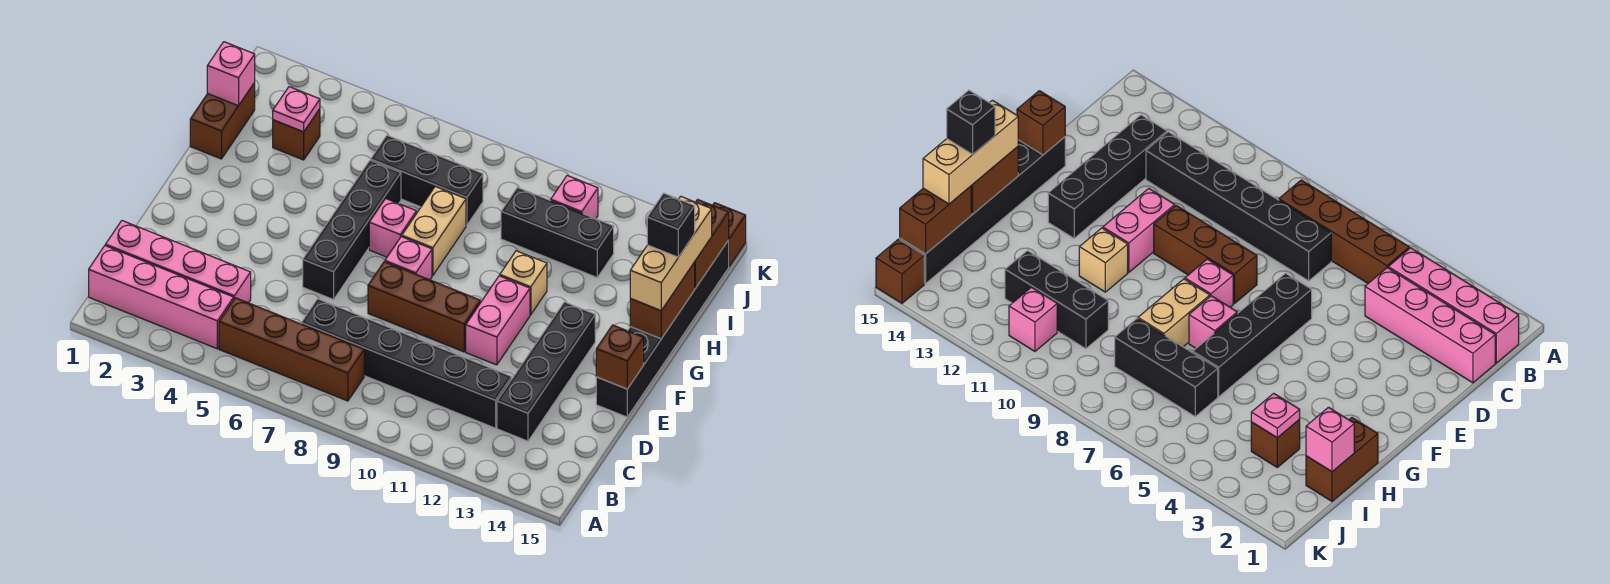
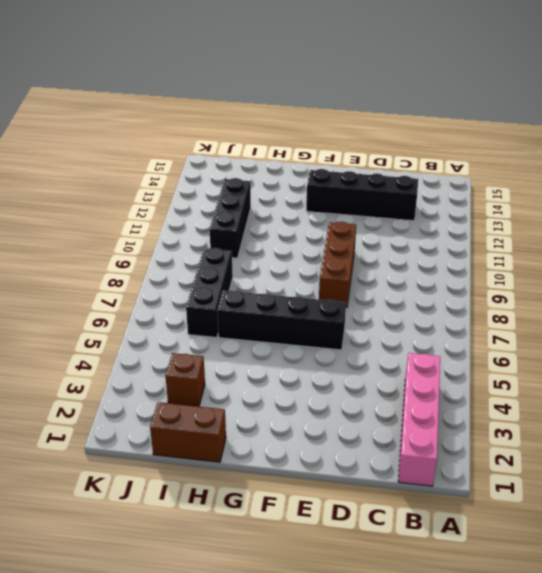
none -> brown 1x4 brick [219,298,364,401]
none -> pink 1x4 brick [105,221,251,303]
none -> black 1x6 brick [301,299,512,428]

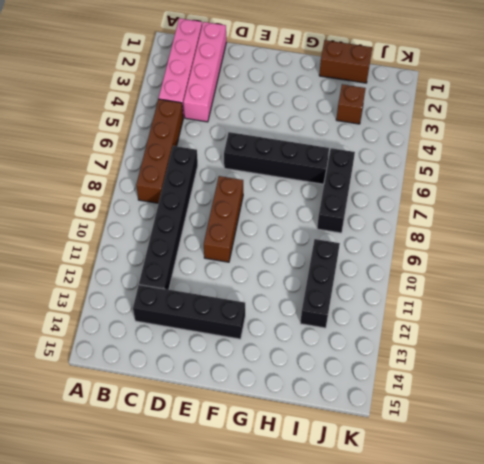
none -> pink 1x2 brick [466,276,530,365]
none -> black 1x6 brick [596,240,729,417]
none -> pink 1x1 brick [385,237,432,280]

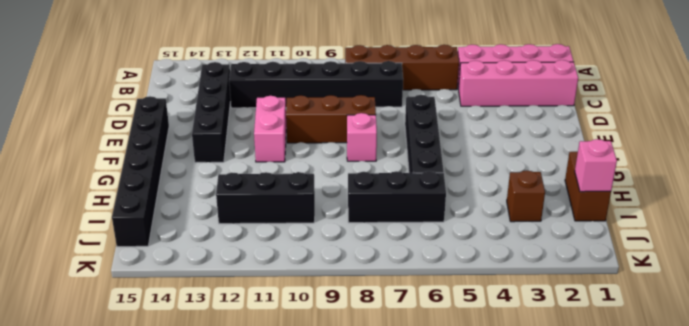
none -> pink 1x1 brick [369,199,416,257]
none -> tan 1x2 brick [402,187,466,276]
none -> tan 1x1 brick [500,251,547,315]

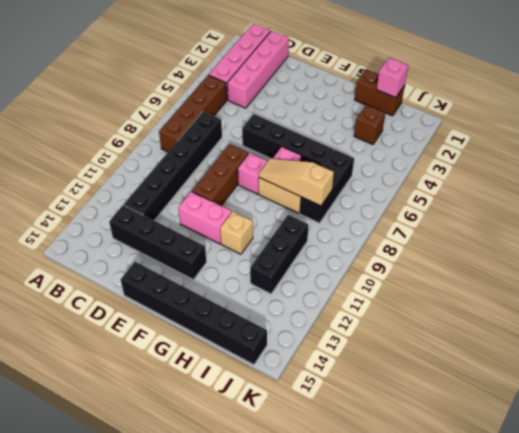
tan 1x3 slope [259,158,334,206] -> none
none -> pink 1x1 brick [551,176,598,219]
none -> brown 1x1 brick [713,203,746,266]
none -> brown 1x1 brick [596,325,644,389]

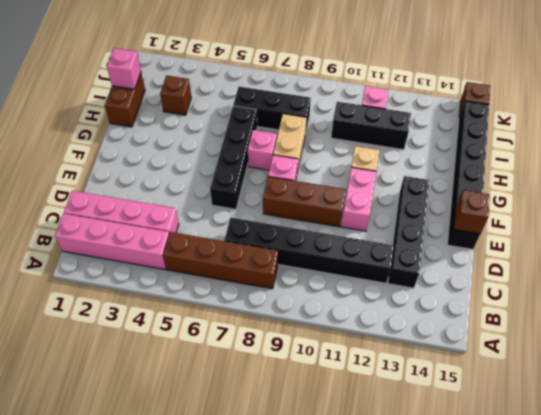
none -> brown 1x2 brick [630,262,695,339]
none -> pink 1x1 plate [273,87,320,132]
none -> brown 1x2 brick [695,200,729,288]

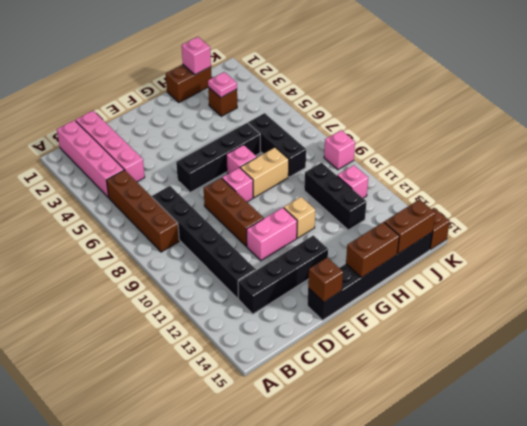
pink 1x1 brick [324,130,355,170] -> none
none -> tan 1x3 brick [630,196,712,311]
none -> black 1x1 brick [647,193,695,257]

